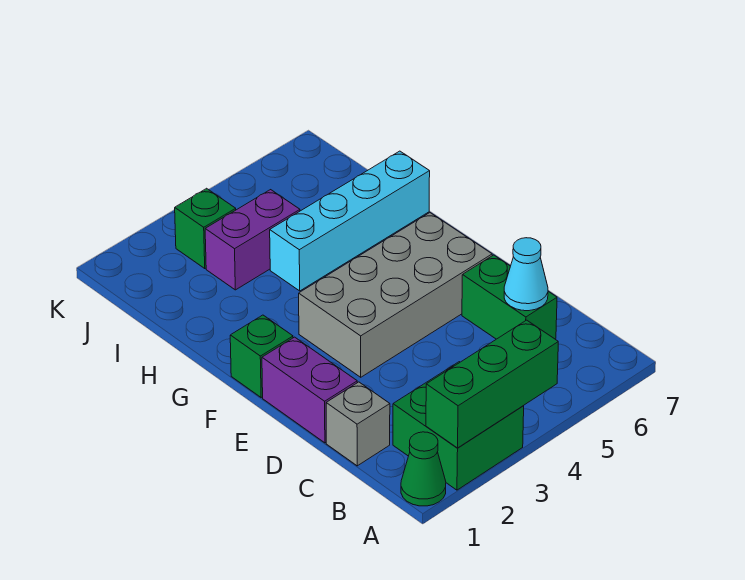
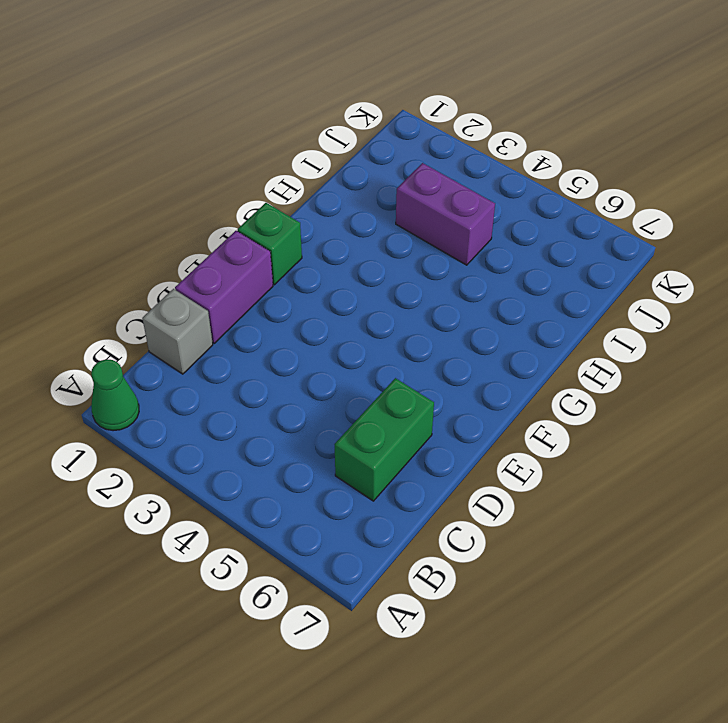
none -> green 2x2 brick [393,362,524,490]
none -> grey 2x4 brick [299,213,492,377]
none -> cyan 1x4 brick [270,151,430,291]

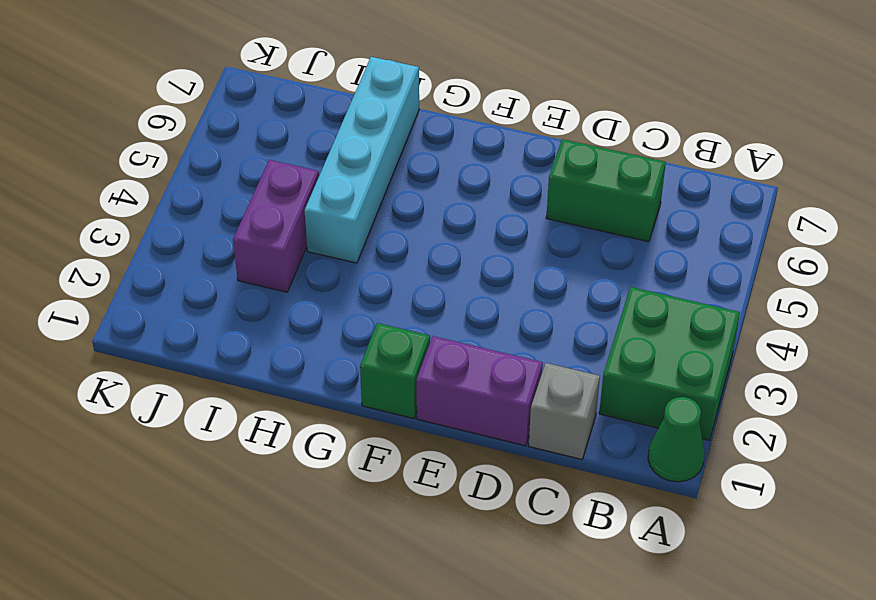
none -> grey 2x4 brick [299,213,492,377]
none -> green 1x1 brick [175,188,236,268]
none -> green 1x3 brick [426,320,558,448]

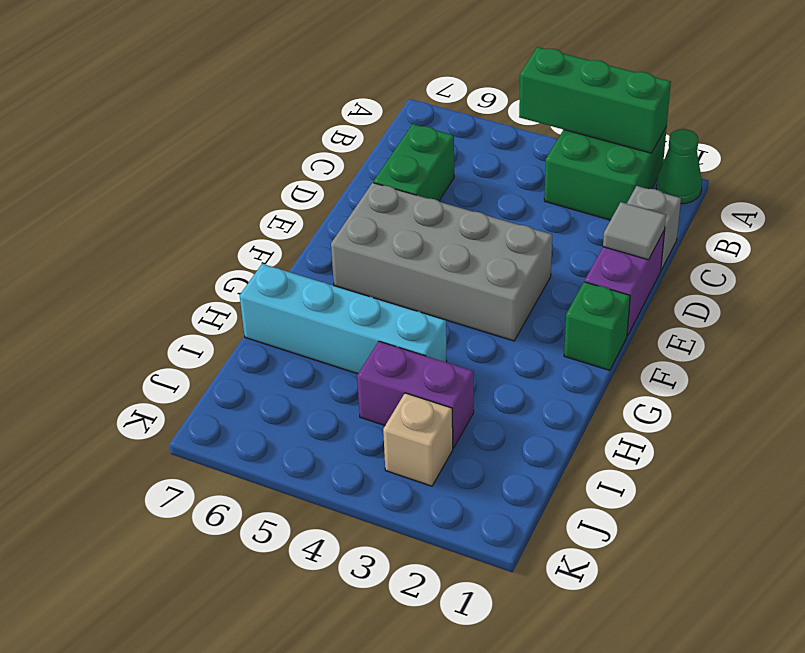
grey 1x1 tile [603,202,666,260] -> none
tan 1x1 brick [383,393,453,486] -> green 1x1 brick [175,188,236,268]
none -> cyan 1x1 cone [504,238,548,311]

